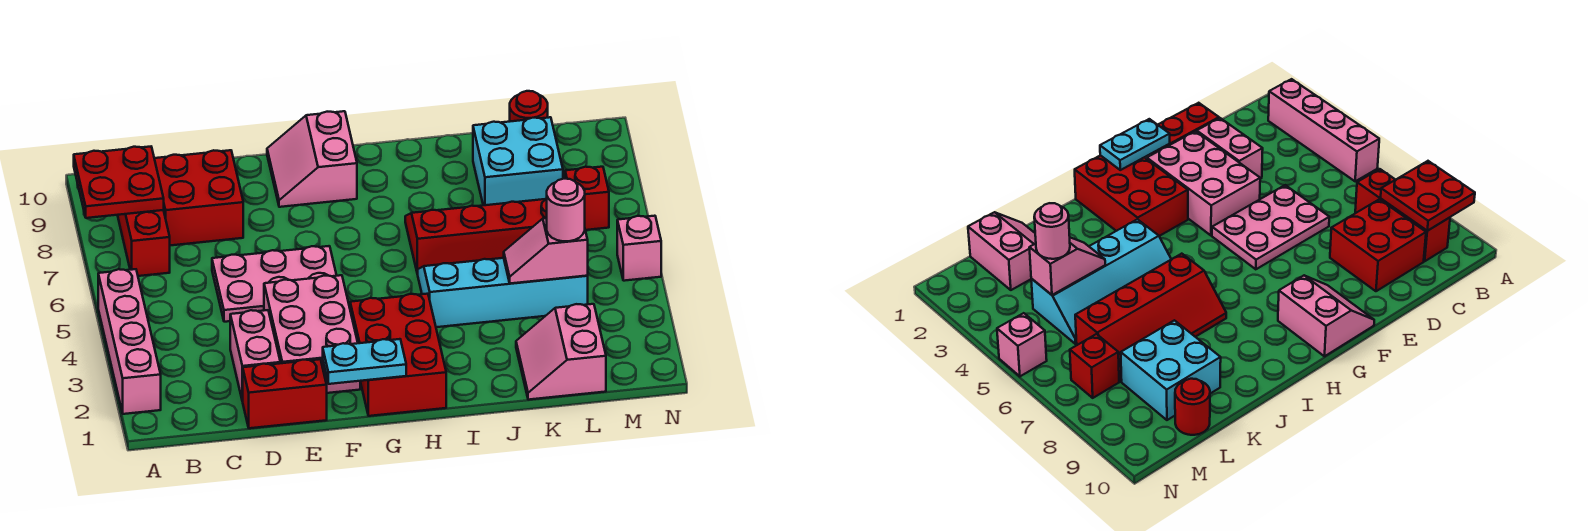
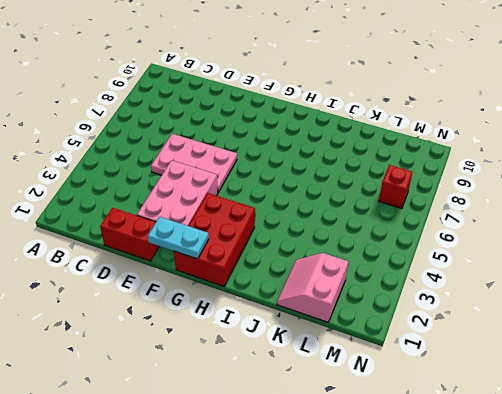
none -> pink 1x4 brick [98,269,161,414]
none -> red 1x3 brick [118,210,170,276]
none -> red 2x2 brick [154,150,243,245]

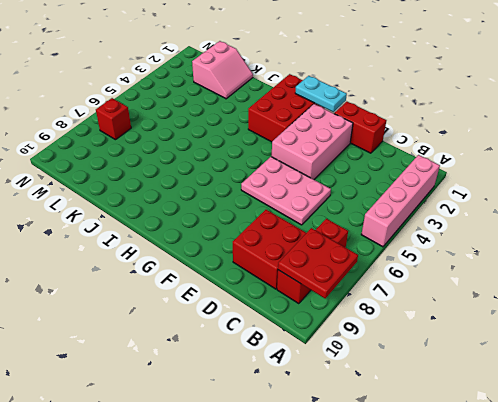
none -> pink 1x2 brick [230,310,280,401]
none -> pink 2x2 slope [267,111,357,207]
none -> cyan 2x4 slope [418,258,588,327]

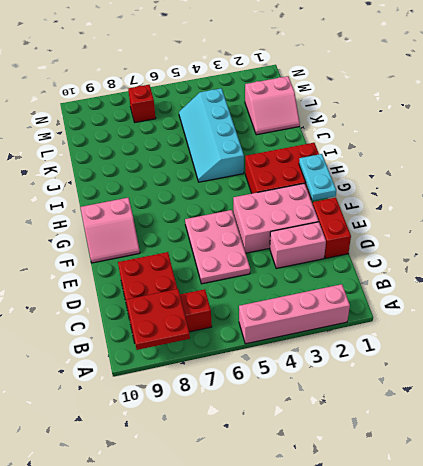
none -> red 2x4 slope [405,199,547,274]
none -> cyan 2x2 brick [473,117,563,205]
none -> red 1x1 round brick [510,91,548,121]

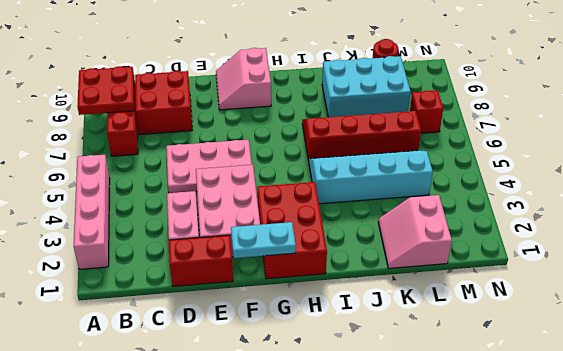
cyan 2x3 brick [322,56,410,117] -> cyan 2x2 brick [473,117,563,205]
none -> pink 1x1 brick [617,216,661,281]
none -> pink 1x2 slope [504,218,588,284]
none -> pink 1x1 round brick [547,179,585,241]

